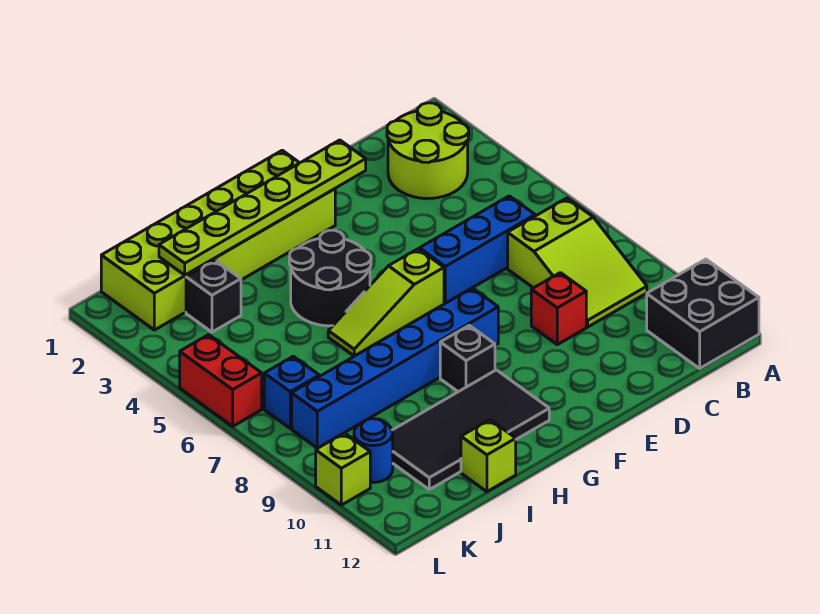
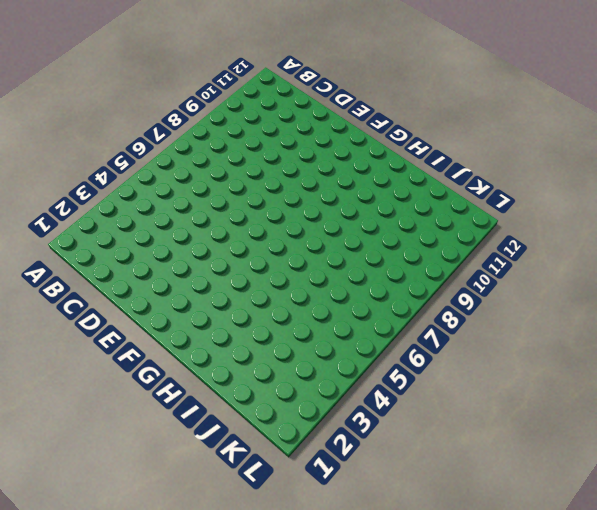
none -> black 2x2 brick [647,259,759,368]
none -> lime 2x2 round brick [387,103,469,199]
none -> lime 2x3 slope [508,198,647,327]

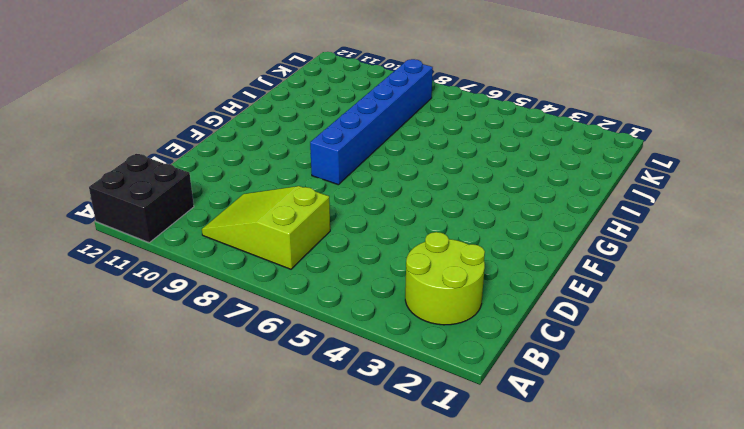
none -> blue 1x3 brick [420,196,535,303]
none -> red 1x1 brick [531,273,586,345]
none -> lime 2x6 brick [101,150,335,330]

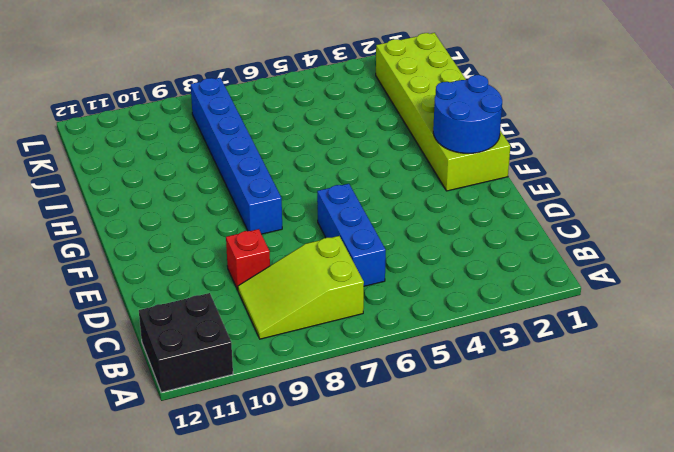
blue 2x2 round brick [433,75,502,153] -> lime 1x6 plate [159,140,366,275]
none -> lime 2x2 round brick [387,103,469,199]
none -> lime 1x3 slope [328,249,444,356]
none -> black 2x2 round brick [289,230,371,326]

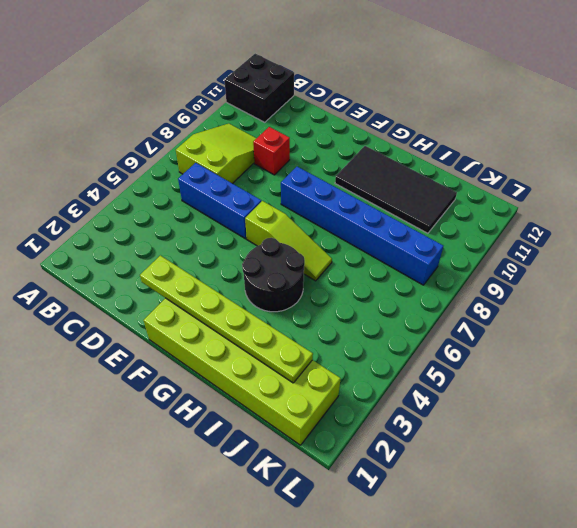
none -> lime 2x2 round brick [387,103,469,199]
none -> black 1x1 brick [440,325,495,392]
none -> lime 1x1 brick [461,420,516,492]

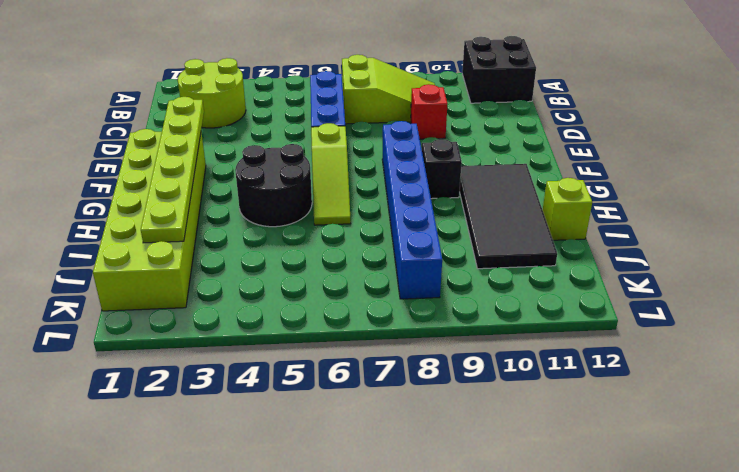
none -> black 1x1 brick [186,260,241,332]
none -> blue 1x1 brick [264,356,319,428]
none -> blue 1x1 round brick [354,419,393,482]

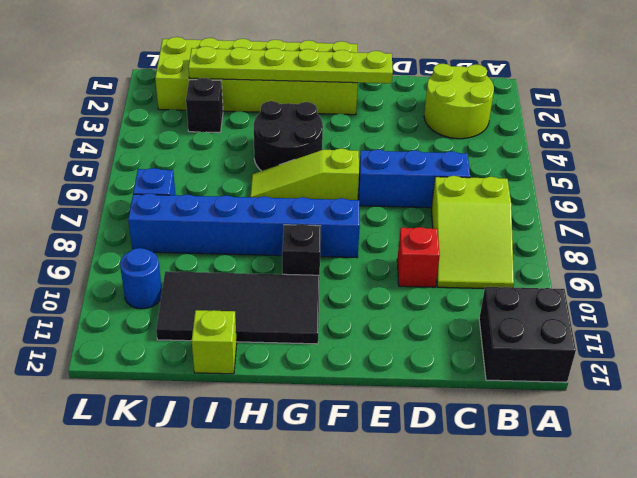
none -> red 1x2 brick [180,335,262,426]
none -> lime 1x1 brick [316,433,370,505]

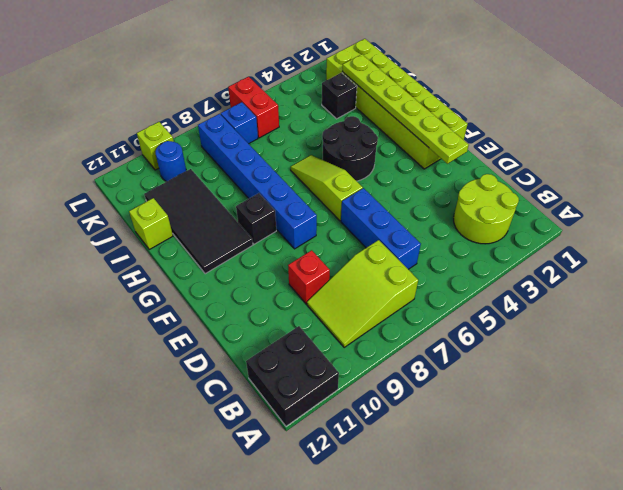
red 1x2 brick [228,77,279,138] -> red 1x2 brick turned to [180,335,262,426]

